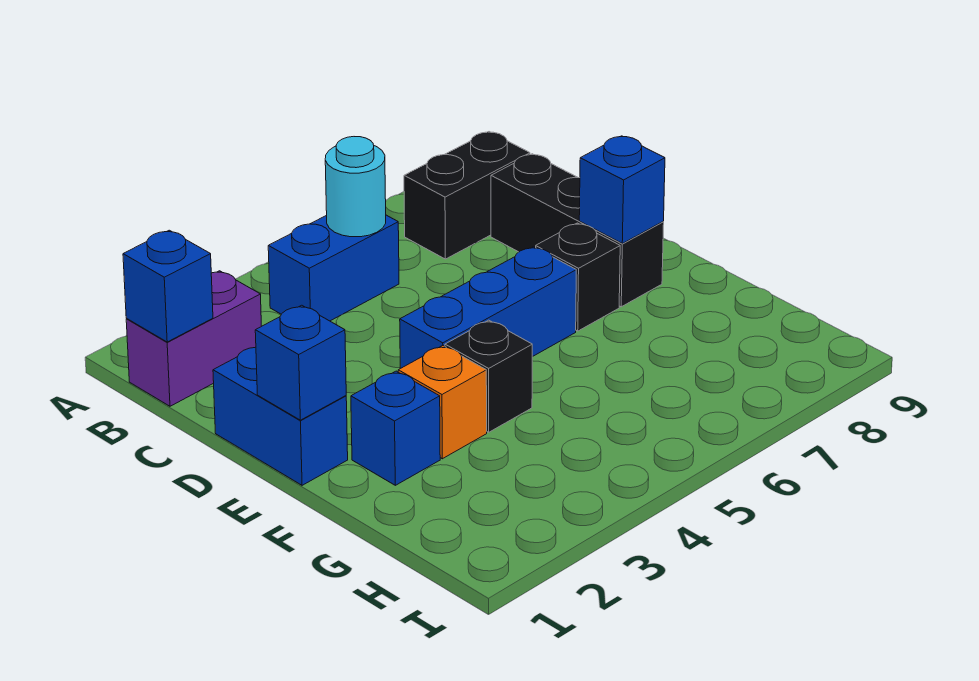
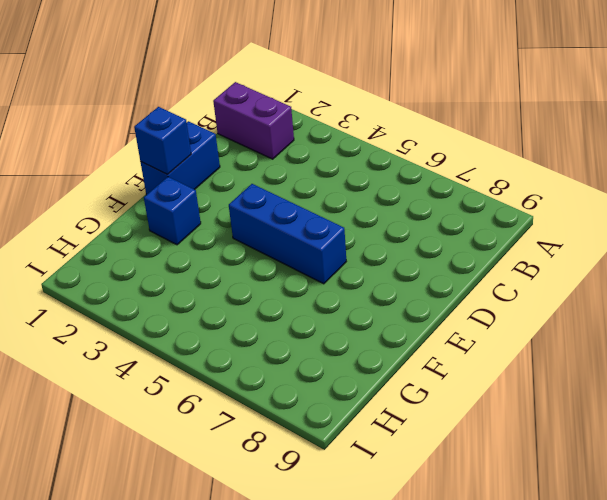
none -> blue 1x2 brick [268,215,399,321]
none -> black 1x2 brick [404,132,530,259]
none -> black 1x3 brick [491,154,664,307]

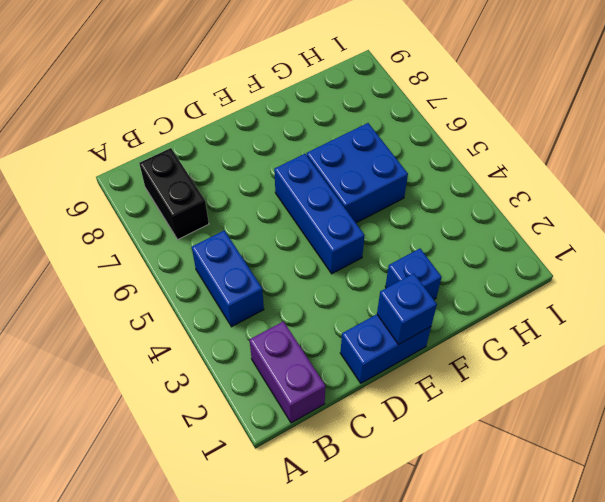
blue 2x2 brick [307,123,408,223] -> none
none -> black 1x3 brick [491,154,664,307]
none -> black 1x1 brick [536,223,620,331]
none -> orange 1x1 brick [398,346,487,459]

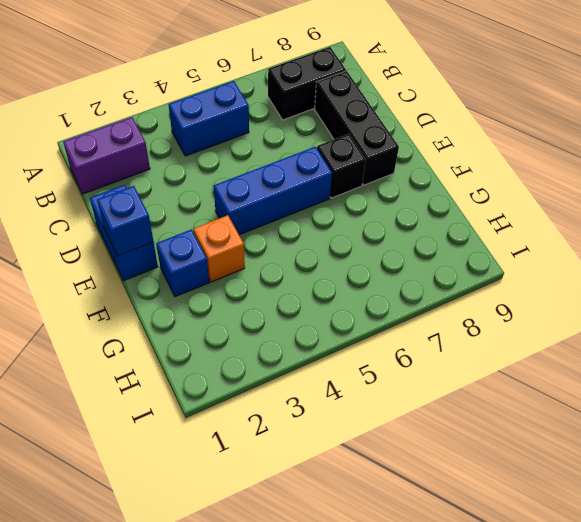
none -> black 1x1 brick [445,320,532,432]
none -> blue 1x1 brick [123,230,213,342]
none -> cyan 1x1 round brick [325,137,386,237]

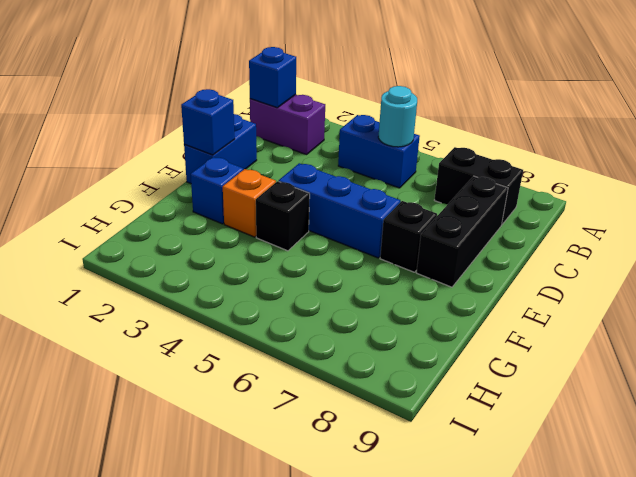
none -> blue 1x1 brick [579,136,665,244]

